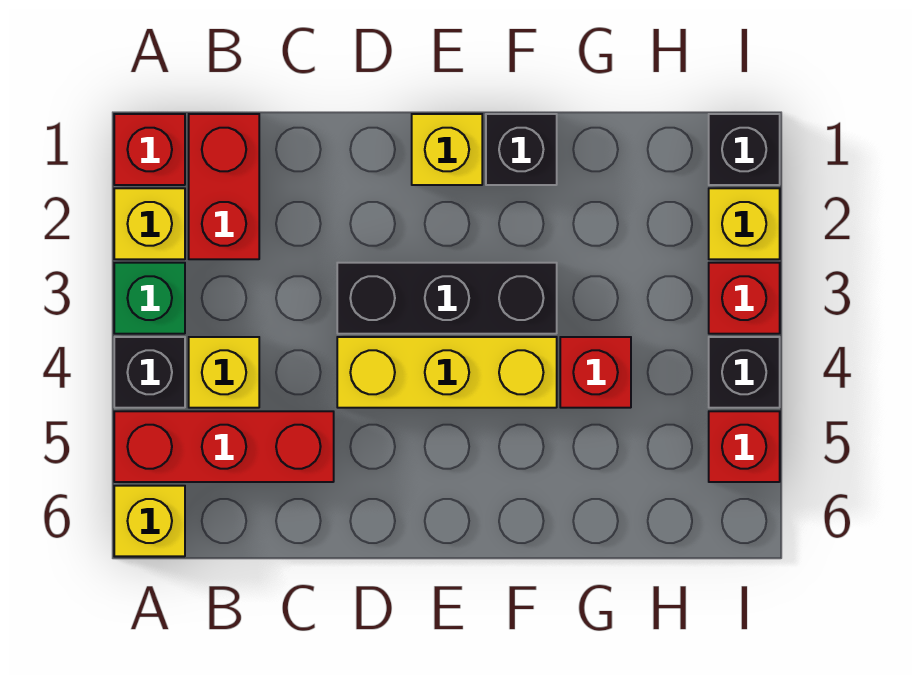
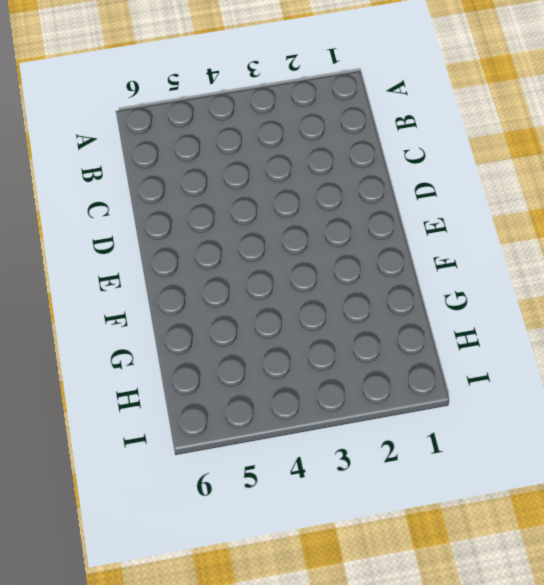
none -> red 1x1 brick [114,114,185,185]
none -> yellow 1x1 brick [114,188,185,259]
none -> green 1x1 brick [114,263,185,334]

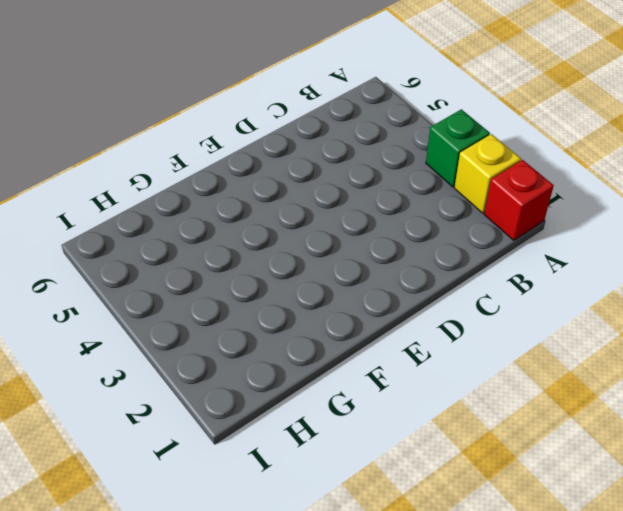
none -> black 1x1 brick [114,337,185,408]
none -> red 1x3 brick [114,411,334,482]
none -> yellow 1x1 brick [114,486,185,556]

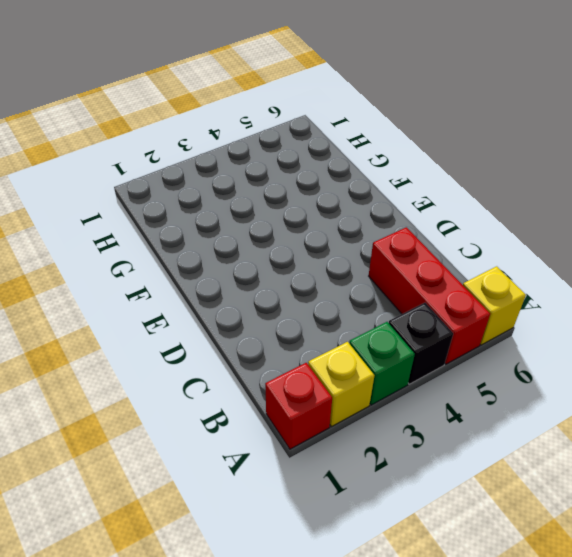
none -> red 1x2 brick [189,114,259,259]
none -> yellow 1x1 brick [189,337,259,408]
none -> black 1x3 brick [337,263,557,334]

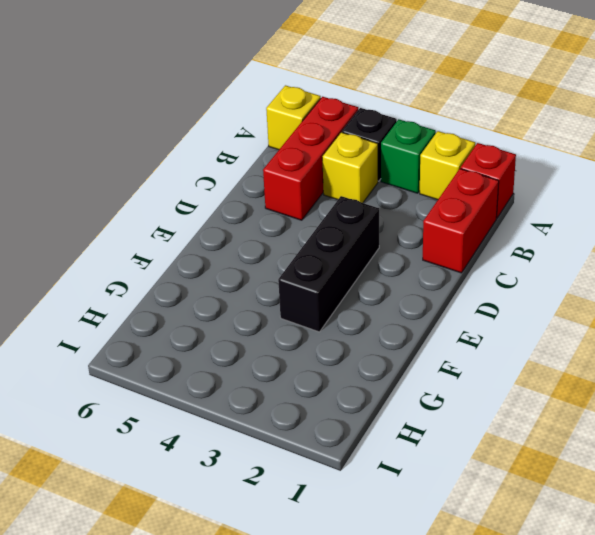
red 1x2 brick [423,169,499,273] -> red 1x2 brick turned to [189,114,259,259]
none -> yellow 1x3 brick [337,337,557,408]
none -> yellow 1x1 brick [412,114,482,185]
none -> black 1x1 brick [486,114,557,185]

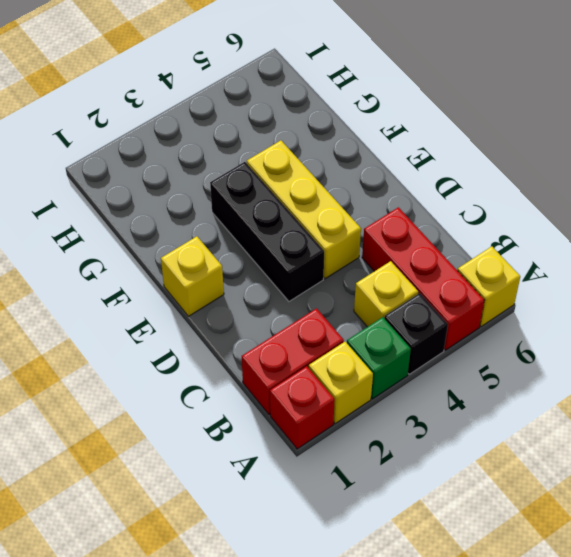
none -> black 1x1 brick [486,114,557,185]
none -> red 1x1 brick [560,337,631,408]
none -> black 1x1 brick [709,114,780,185]

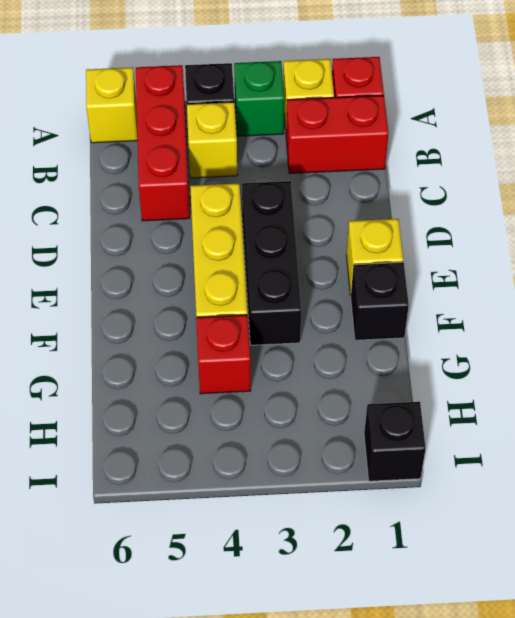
none -> yellow 1x1 brick [709,188,780,259]
none -> red 1x1 brick [709,263,780,334]
none -> black 1x1 brick [709,337,780,408]

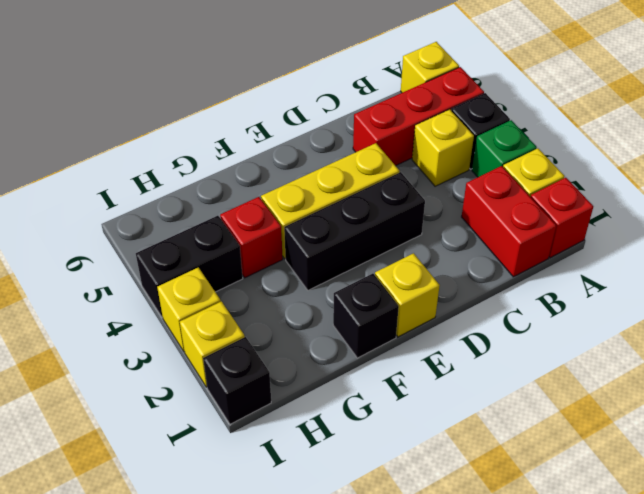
black 1x2 brick [136,216,243,317] -> black 1x1 brick [709,337,780,408]
yellow 1x1 brick [157,267,221,351] -> red 1x1 brick [709,263,780,334]
none -> red 1x1 brick [709,411,780,482]

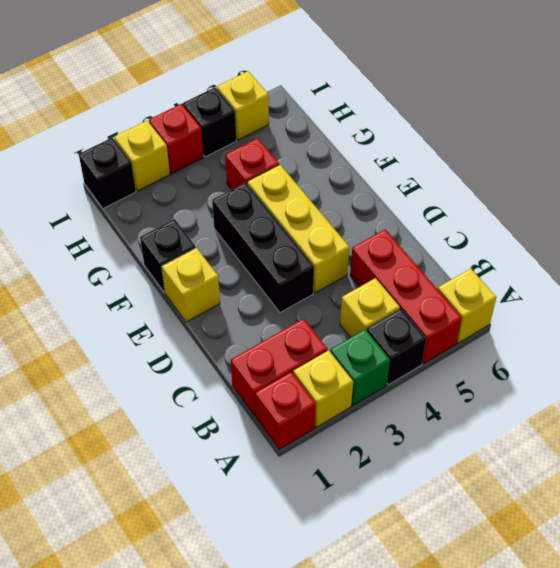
yellow 1x1 brick [217,71,269,140] -> red 1x1 brick [709,411,780,482]

